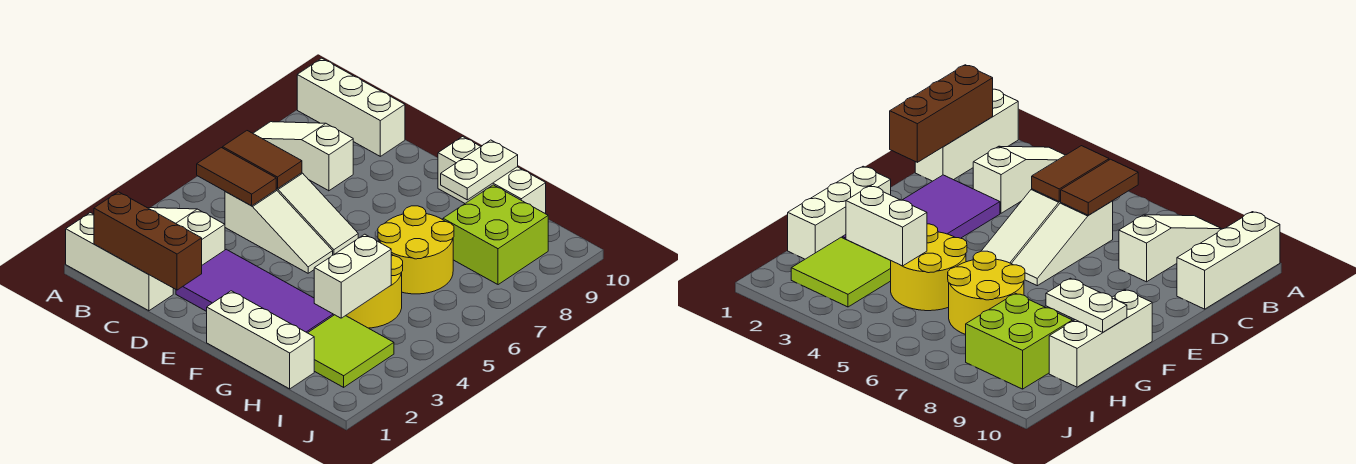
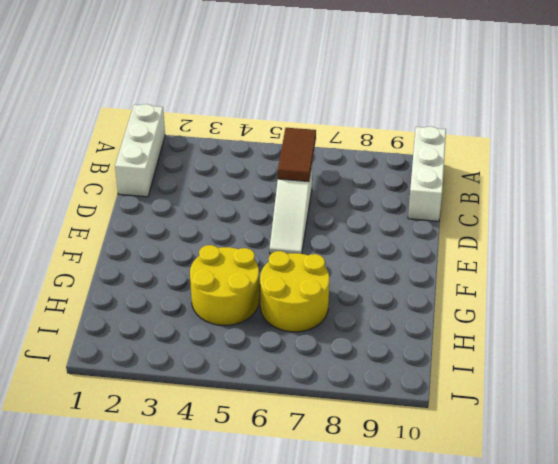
none -> white 1x3 slope [149,208,225,265]
none -> white 1x3 slope [253,122,353,191]
none -> white 1x3 slope [225,190,333,273]

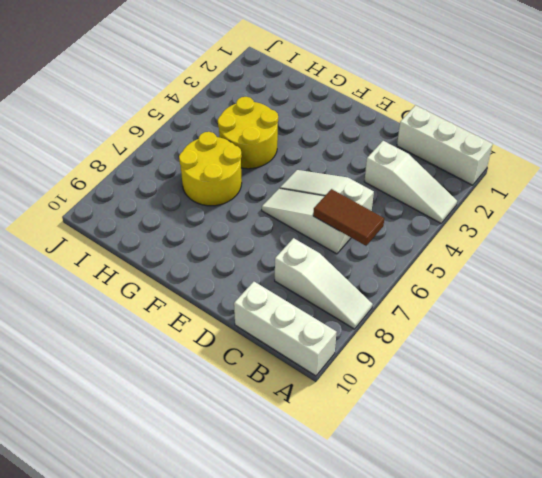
none -> purple 2x4 tile [176,249,334,333]
none -> white 1x3 brick [207,291,314,389]
none -> white 1x3 brick [438,137,546,214]

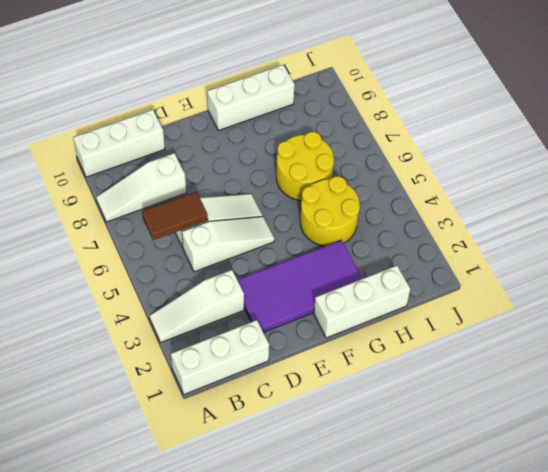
none -> lime 2x2 tile [308,315,394,387]
none -> lime 2x2 brick [443,185,548,285]
none -> brown 1x3 brick [94,192,202,290]

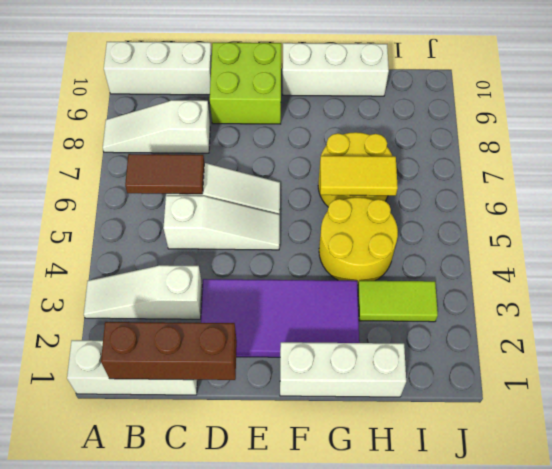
lime 2x2 brick [210,43,281,124] -> lime 2x2 brick moved to [443,185,548,285]
yellow 1x2 tile [320,156,398,196] -> none
lime 1x2 tile [358,281,438,322] -> lime 2x2 tile [308,315,394,387]
none -> brown 1x2 tile [197,148,276,206]
none -> white 1x2 plate [441,140,518,200]
none -> white 1x2 brick [314,234,391,318]

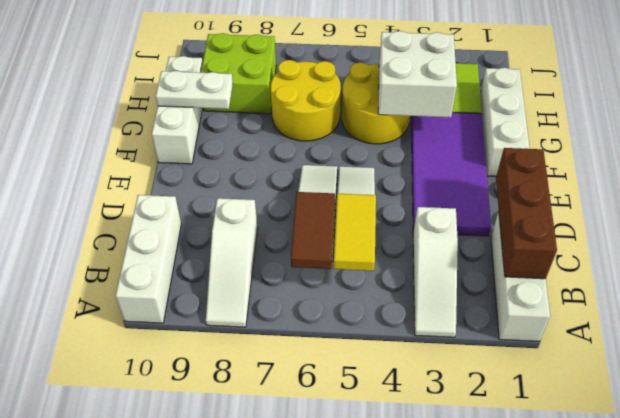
yellow 1x2 tile [334,194,376,271] -> brown 1x2 tile [197,148,276,206]
white 2x2 brick [378,31,457,117] -> white 1x2 brick [314,234,391,318]

